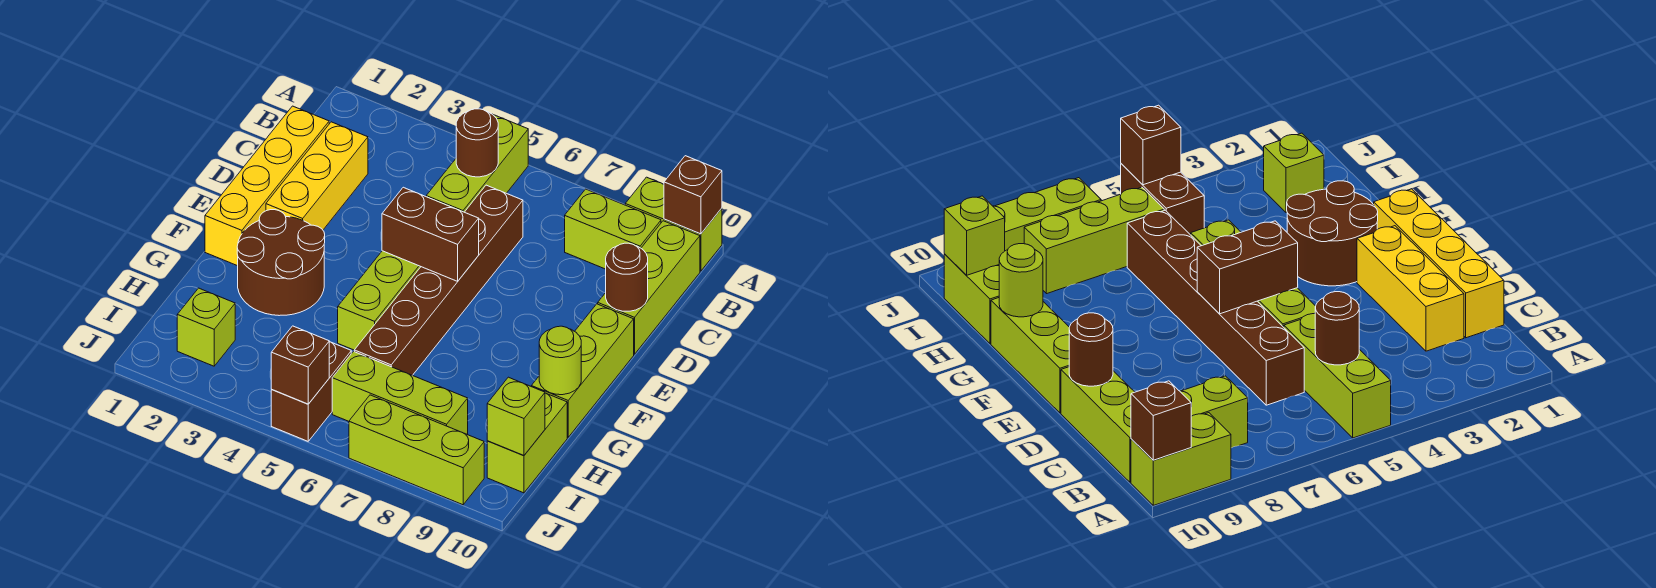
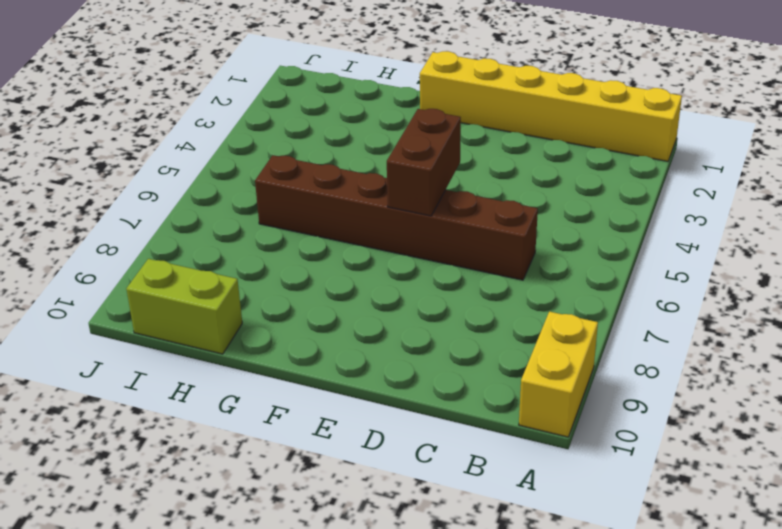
yellow 1x6 brick [420,51,682,161] -> yellow 1x4 brick [205,106,329,266]
yellow 1x2 brick [519,311,598,437] -> lime 1x2 brick [625,177,722,271]
none -> lime 1x3 brick [426,115,528,212]
none -> lime 1x2 brick [565,189,661,269]
none -> lime 1x3 brick [598,221,700,354]

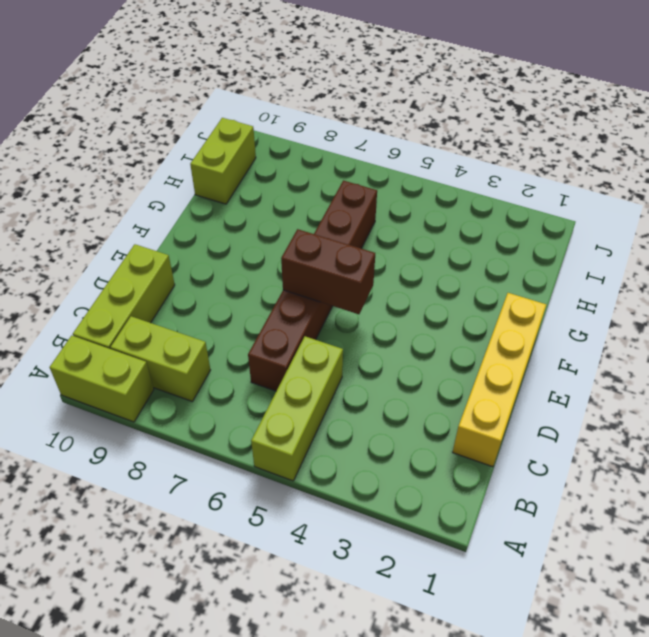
none -> yellow 1x3 brick [266,122,368,230]
none -> lime 1x4 brick [338,251,421,350]
none -> lime 1x3 brick [531,304,634,437]

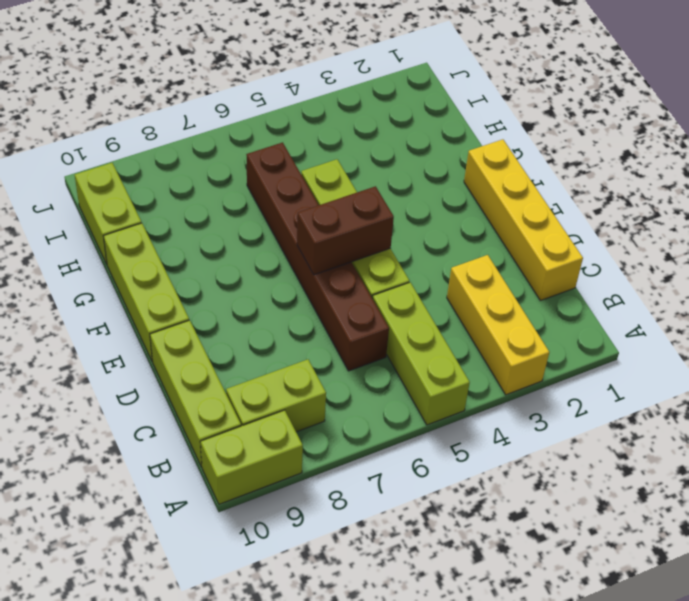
yellow 1x3 brick [447,255,549,395] -> yellow 1x3 brick moved to [266,122,368,230]
none -> brown 2x2 round brick [237,210,325,316]
none -> lime 1x1 brick [177,288,235,366]
none -> brown 1x2 brick [271,342,351,441]

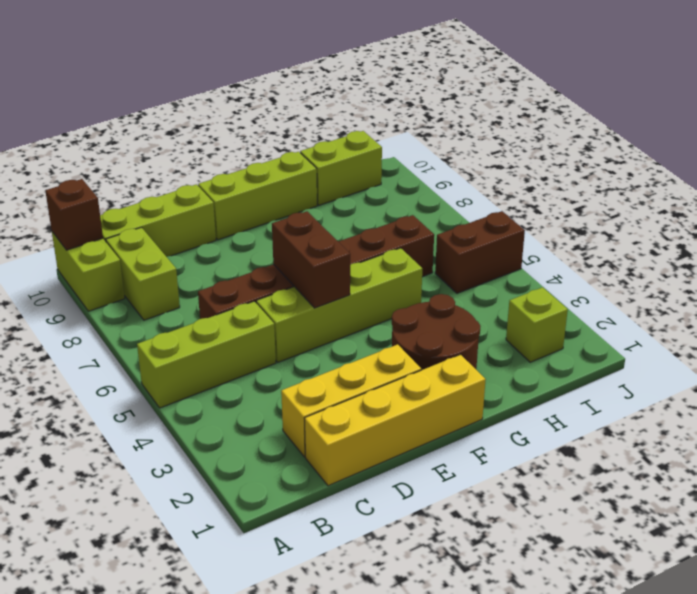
none -> lime 1x3 brick [332,352,468,435]
none -> lime 1x3 brick [349,395,484,505]
none -> brown 1x1 round brick [456,109,498,177]

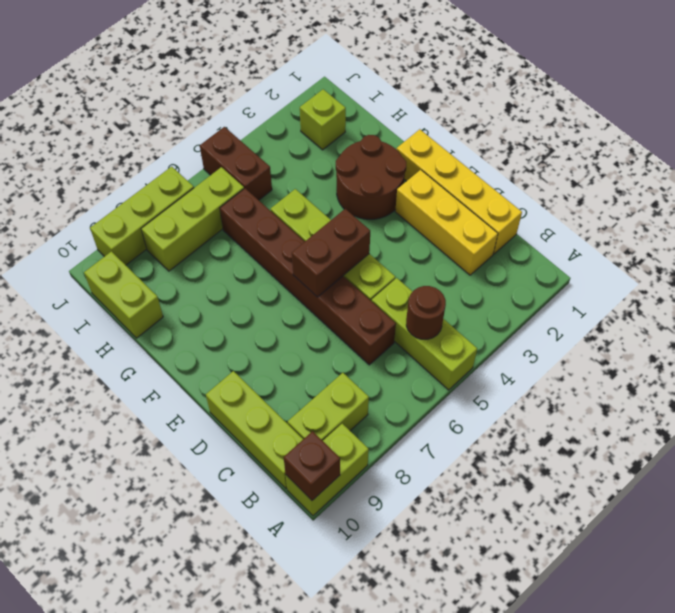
none -> lime 1x3 brick [531,304,634,437]
none -> brown 1x1 round brick [606,243,648,311]
none -> lime 1x1 round brick [539,326,581,395]

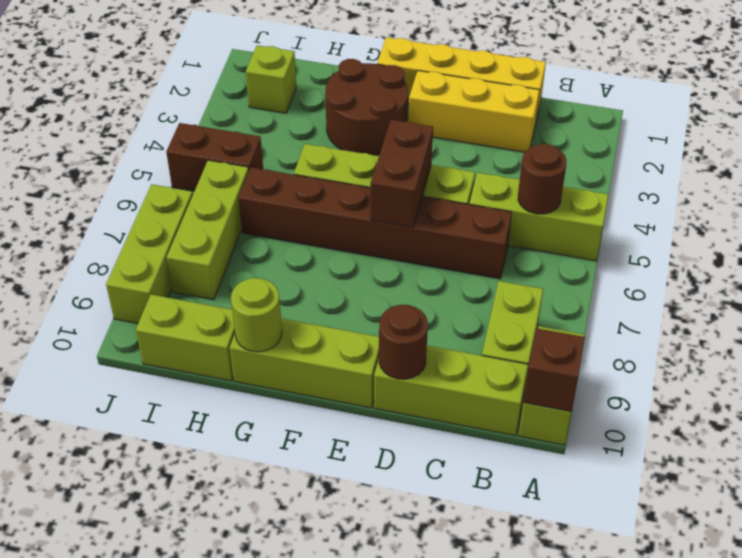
none -> lime 1x1 brick [487,377,545,456]
none -> brown 1x1 brick [271,326,329,404]

